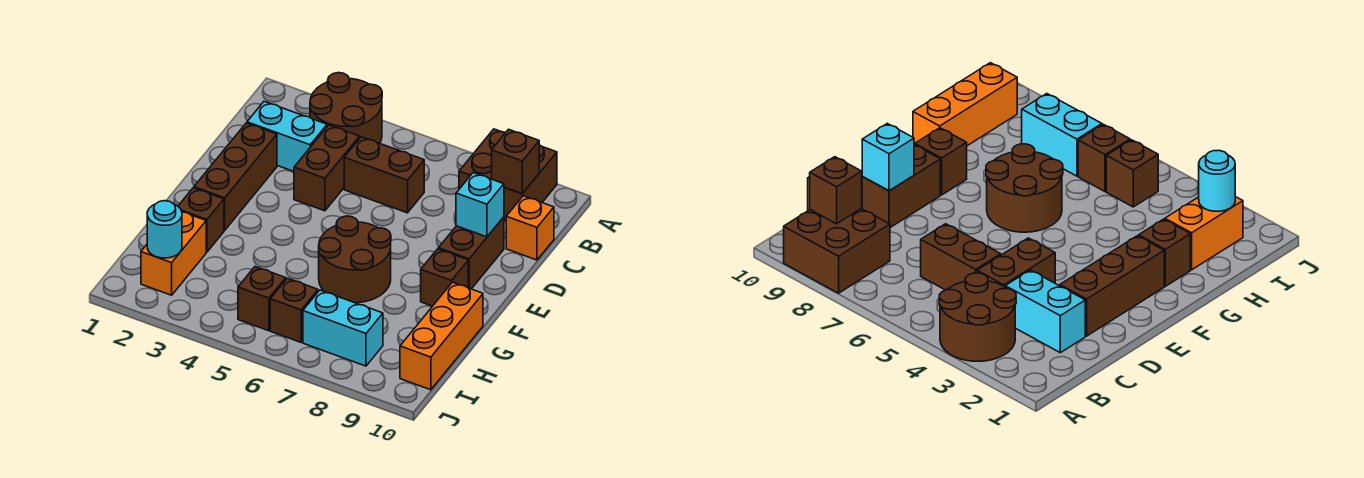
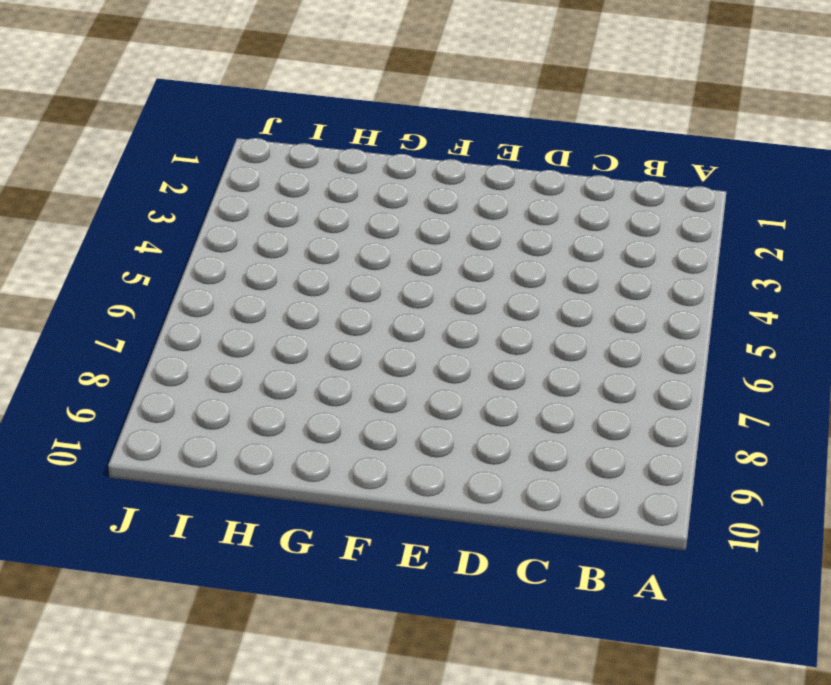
none -> brown 2x2 round brick [310,73,382,143]
none -> brown 2x2 brick [459,129,557,221]
none -> cyan 1x2 brick [247,101,327,171]

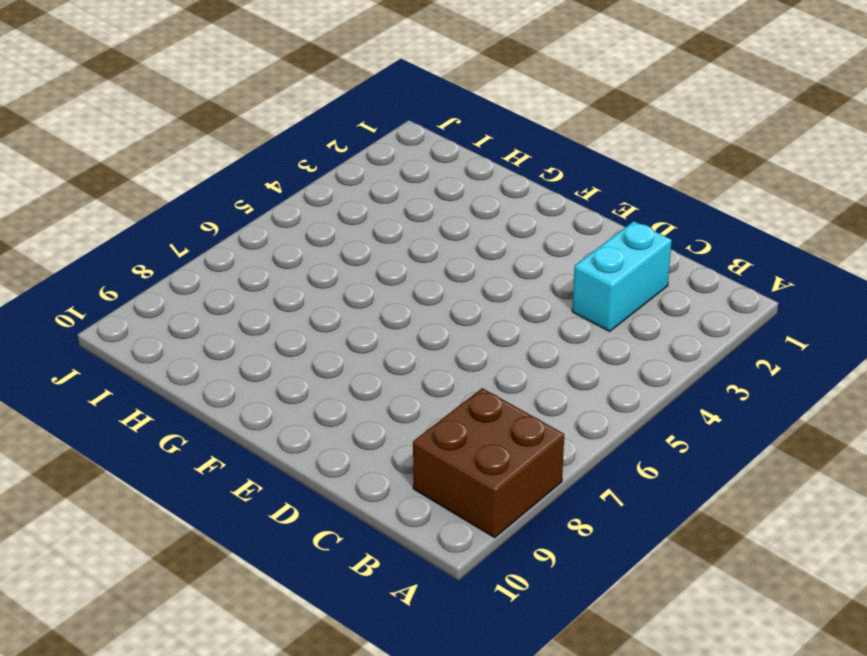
none -> brown 2x2 round brick [310,73,382,143]
none -> brown 1x2 brick [294,125,360,211]
none -> brown 1x2 brick [344,137,424,213]

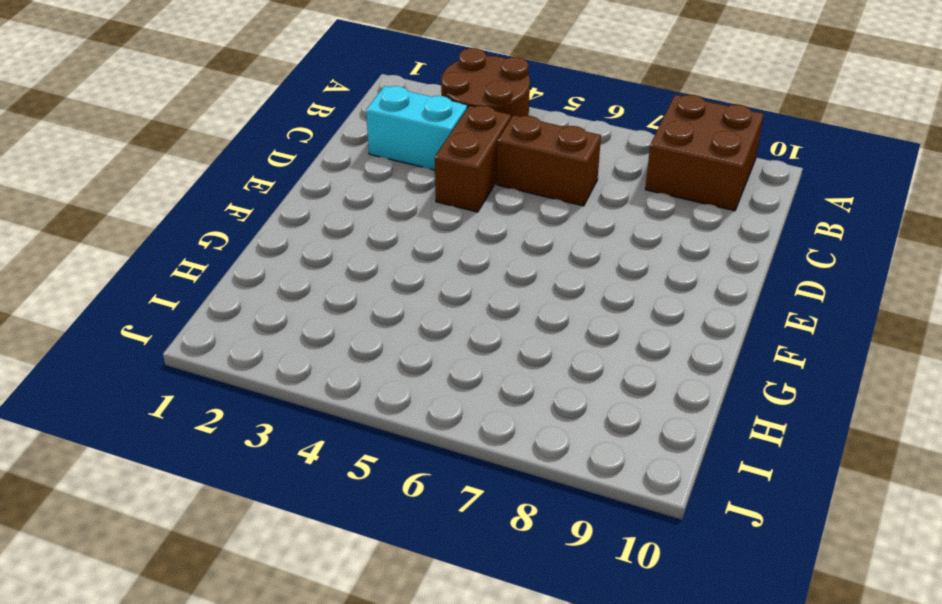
none -> orange 1x1 brick [506,196,554,260]
none -> brown 1x3 brick [194,123,277,230]
none -> brown 1x2 brick [438,217,504,289]

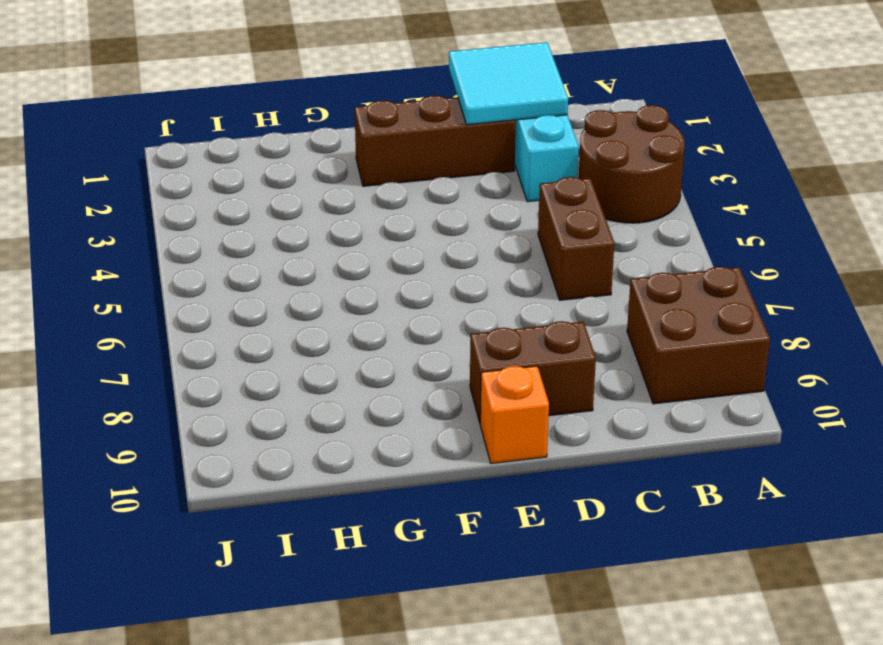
cyan 2x2 tile [449,42,568,125] -> none
orange 1x1 brick [480,366,549,464] -> orange 1x1 brick moved to [506,196,554,260]
none -> brown 1x2 brick [294,125,360,211]
none -> brown 2x2 round brick [319,216,391,303]
none -> brown 1x1 brick [421,249,468,306]

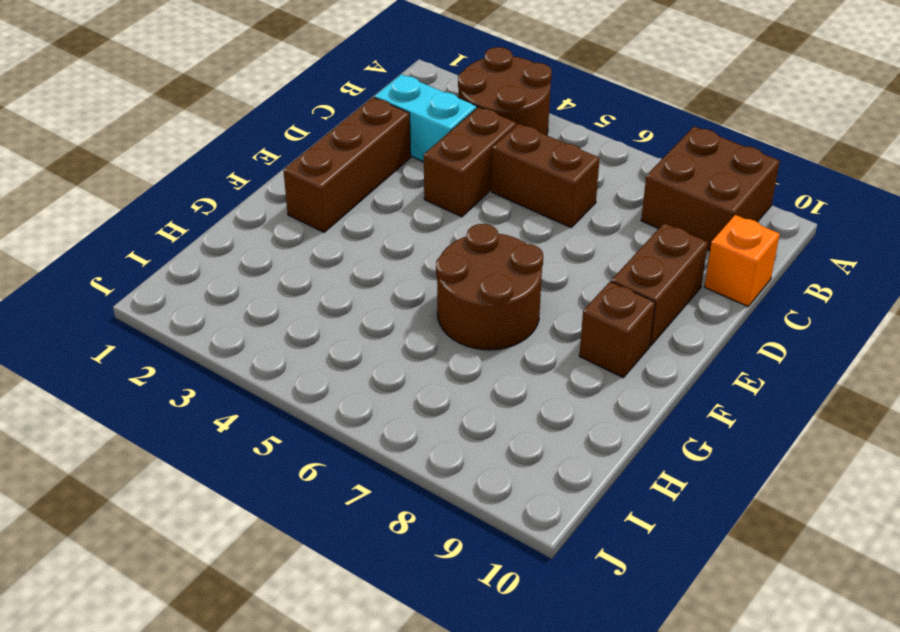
none -> brown 1x1 brick [178,188,224,252]
none -> orange 1x3 brick [400,282,483,390]
none -> orange 1x2 brick [141,212,206,295]

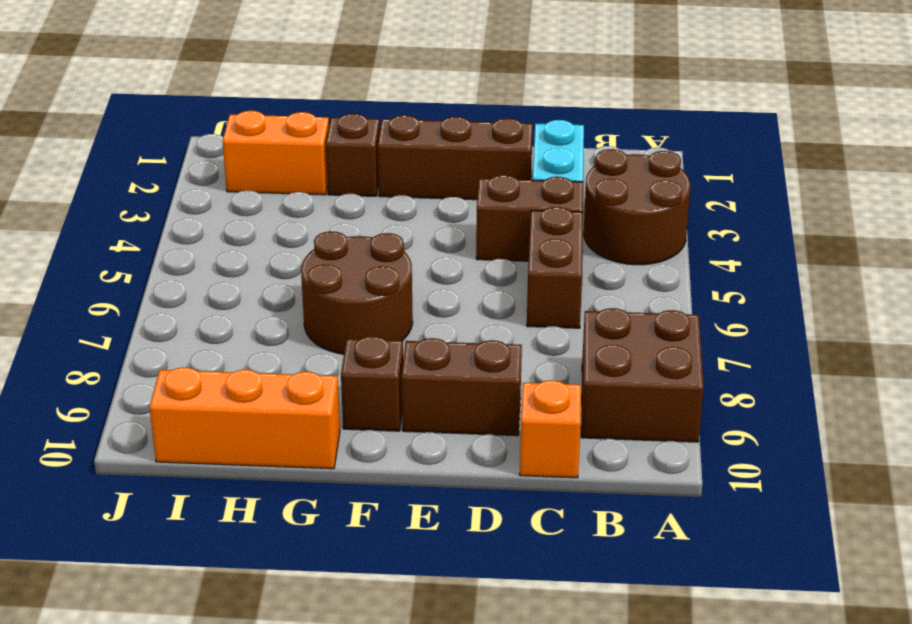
none -> brown 1x1 brick [238,267,286,331]
none -> brown 1x1 brick [270,278,318,342]
none -> cyan 1x2 brick [303,290,383,366]

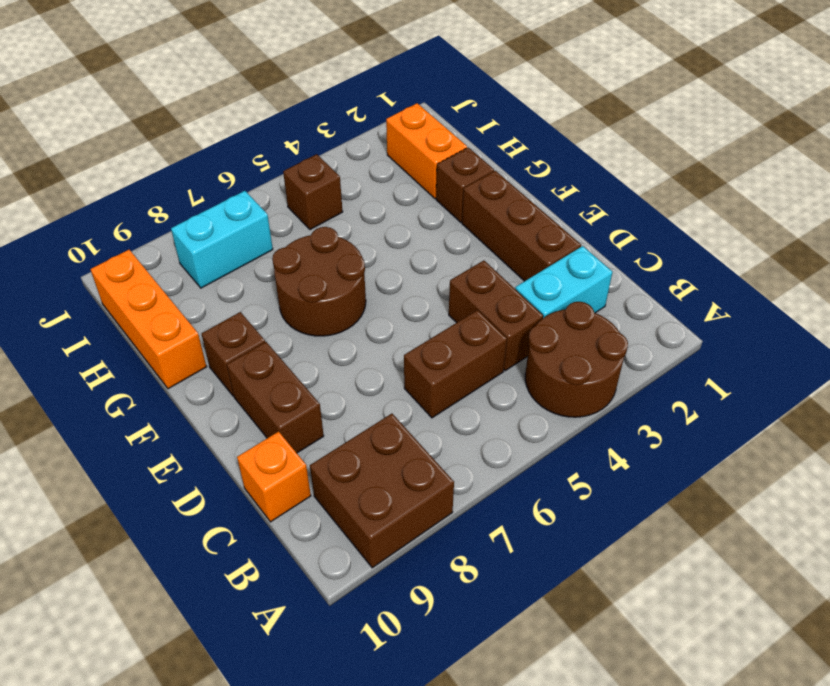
none -> brown 1x1 brick [270,278,318,342]
none -> brown 1x1 brick [492,129,539,194]
none -> cyan 1x1 brick [456,173,504,237]

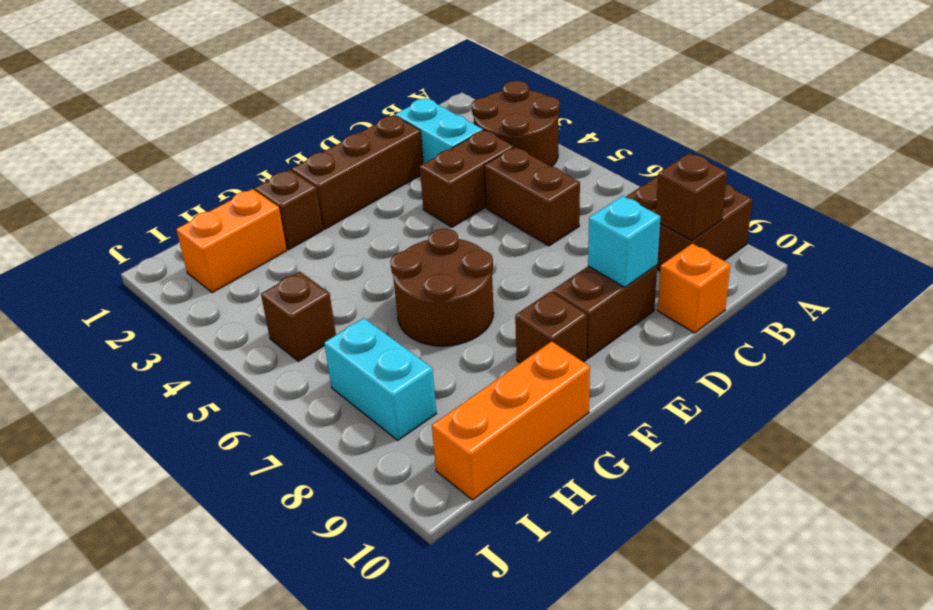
none -> brown 1x1 brick [270,278,318,342]
none -> cyan 1x1 round brick [147,201,182,258]

